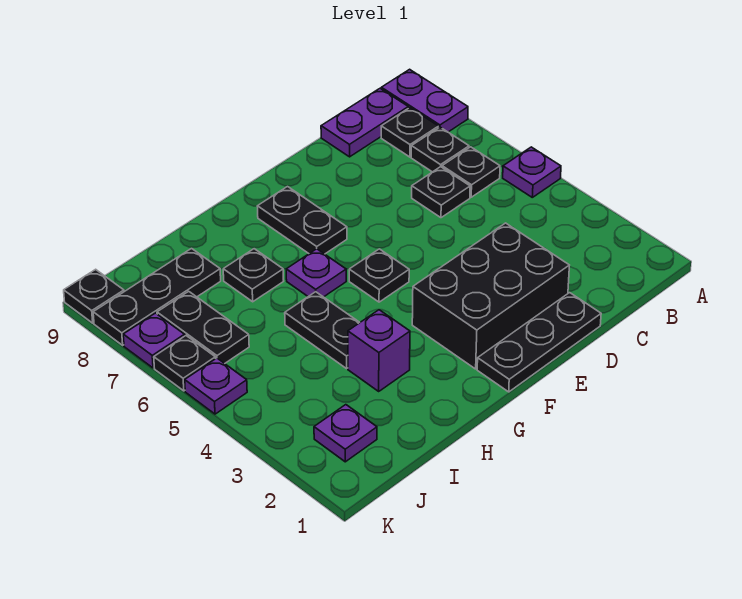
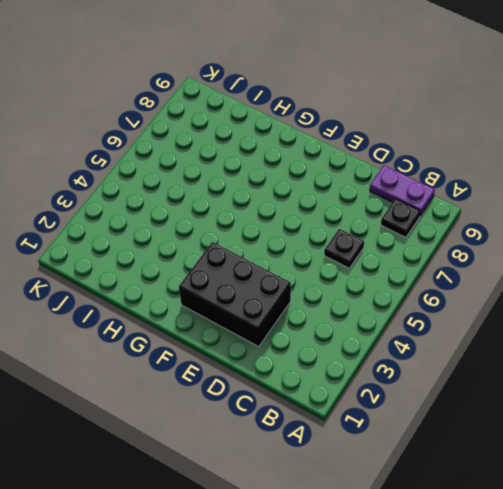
none -> purple 1x1 plate [503,147,561,197]
none -> purple 1x2 plate [381,69,468,132]
none -> black 1x1 plate [442,147,500,197]

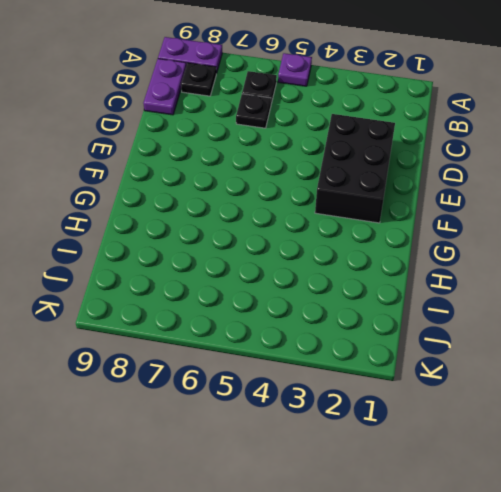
none -> black 1x1 plate [411,127,469,172]
none -> black 1x3 plate [477,293,601,392]
none -> black 1x1 plate [349,249,409,302]

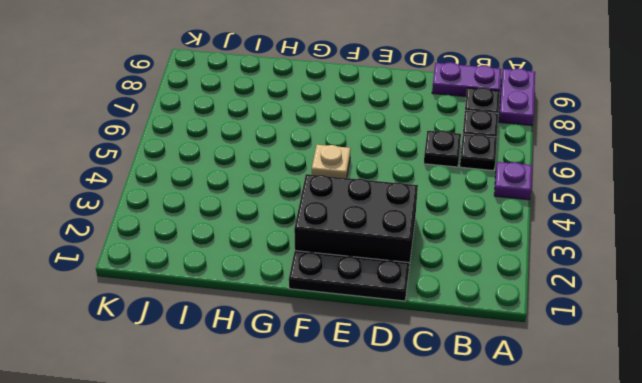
tan 1x1 plate [312,145,351,178] -> black 1x1 plate [349,249,409,302]
none -> black 1x2 plate [257,187,347,254]
none -> purple 1x1 plate [286,249,346,297]
none -> purple 1x1 brick [348,310,410,391]

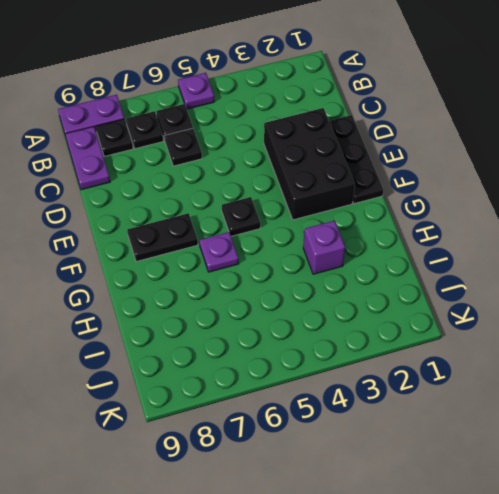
none -> black 1x2 plate [285,292,360,369]
none -> black 1x1 plate [223,249,284,302]
none -> black 1x3 plate [93,249,221,345]

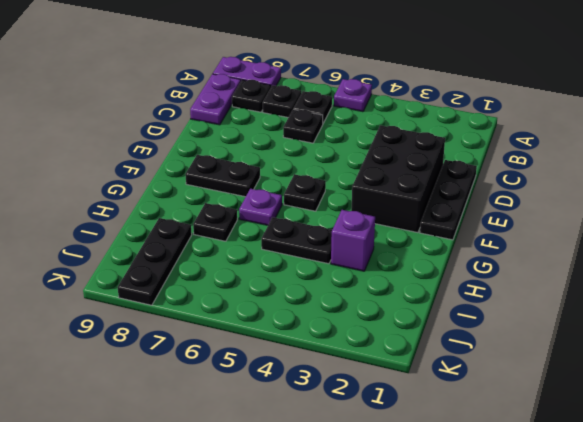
none -> purple 1x1 plate [314,405,377,462]
none -> black 1x2 plate [157,291,249,363]
none -> purple 1x1 plate [185,358,247,414]

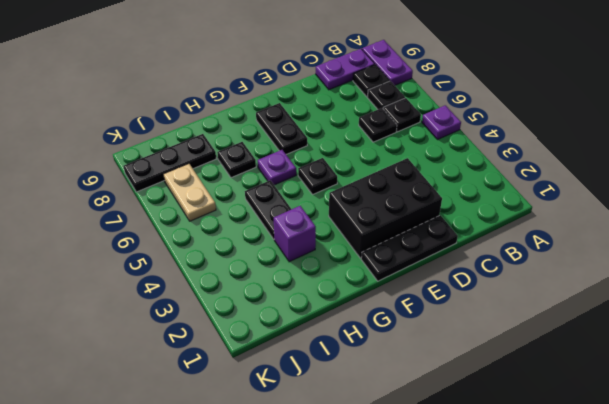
tan 1x2 plate [163,164,216,221] -> black 1x2 plate [157,291,249,363]
none -> purple 1x1 plate [314,405,377,462]
none -> purple 1x1 plate [185,358,247,414]
none -> black 1x1 plate [154,336,215,391]

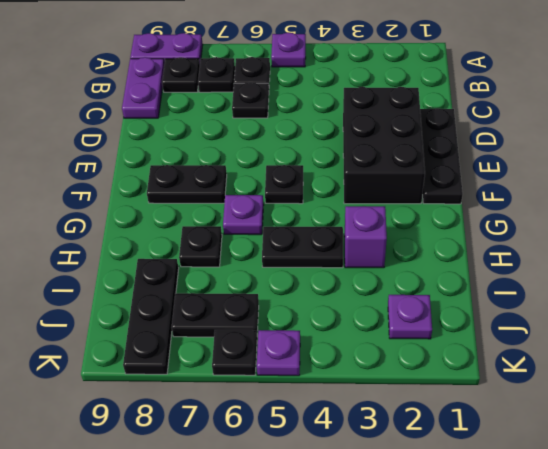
none -> purple 1x1 plate [123,313,185,368]
none -> black 1x1 plate [64,269,124,323]

